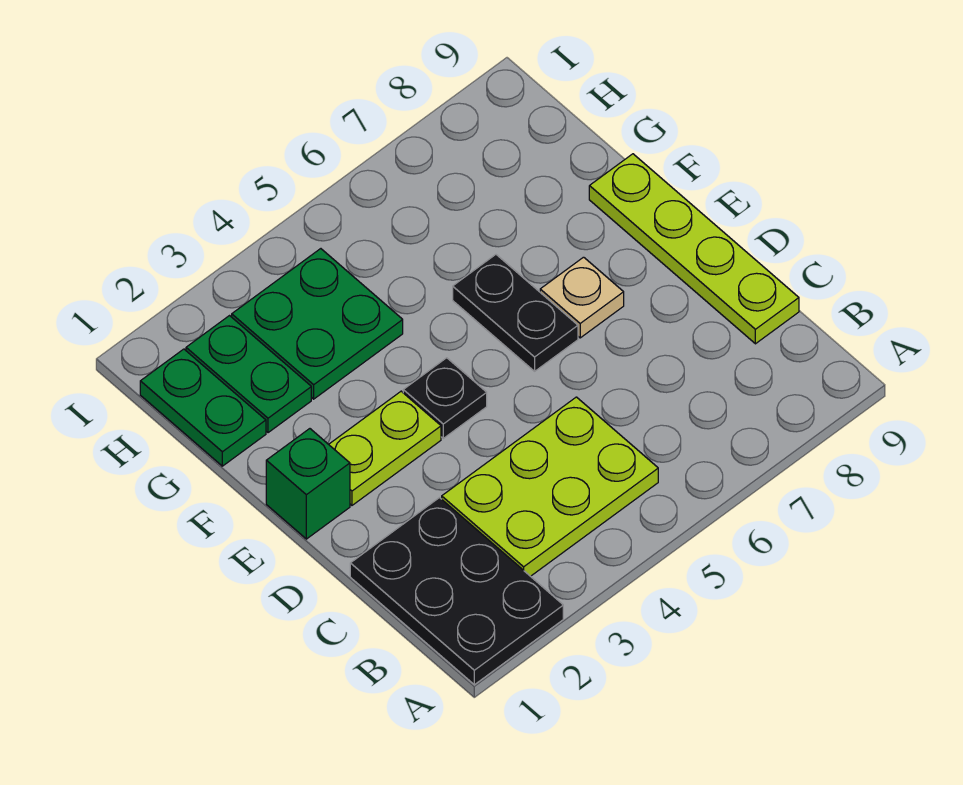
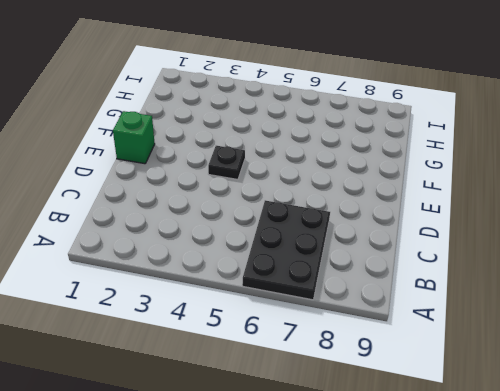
black 2x3 plate [242,200,330,300] -> black 2x3 plate moved to [350,498,563,685]
none -> lime 2x3 plate [442,397,658,576]
none -> lime 1x4 plate [589,154,799,344]

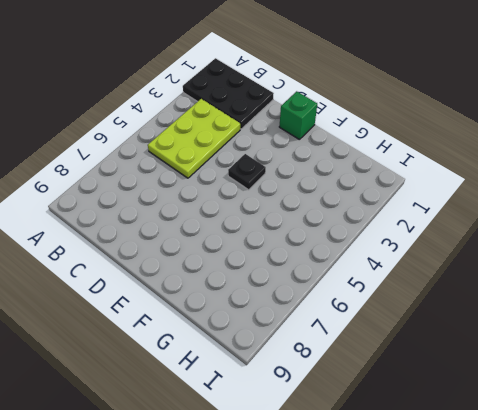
none -> lime 1x4 plate [589,154,799,344]
none -> lime 1x2 plate [329,391,441,505]

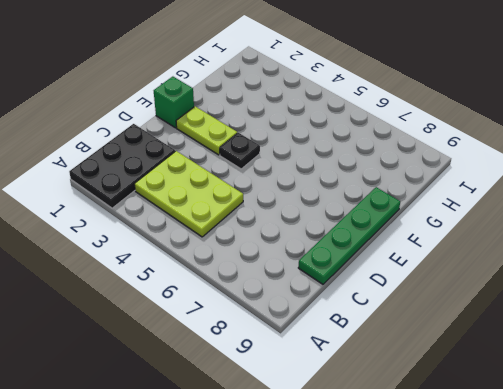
green 1x4 plate [298,187,400,284] -> lime 1x4 plate [589,154,799,344]
none -> black 1x2 plate [453,255,578,371]
none -> tan 1x1 plate [540,257,624,338]

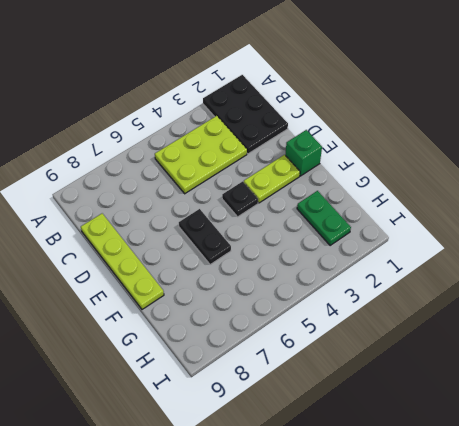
none -> tan 1x1 plate [540,257,624,338]
none -> green 1x2 plate [140,349,266,466]

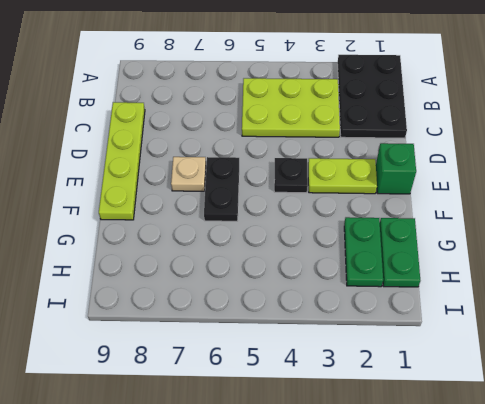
none -> green 2x2 plate [232,249,403,399]

